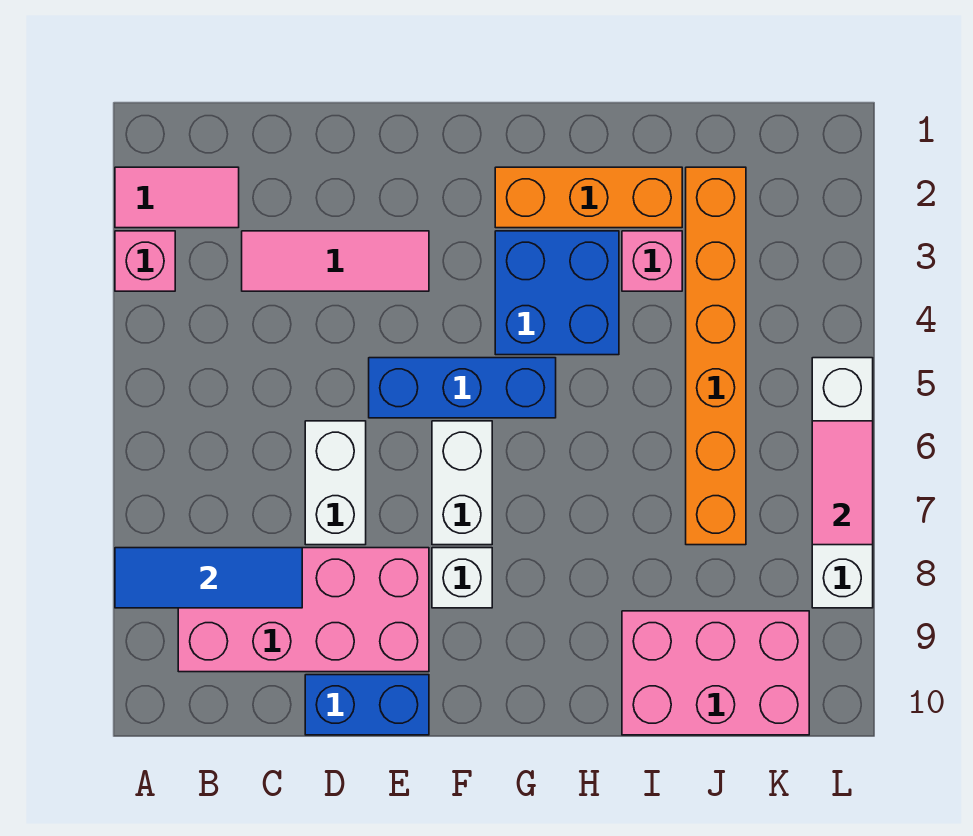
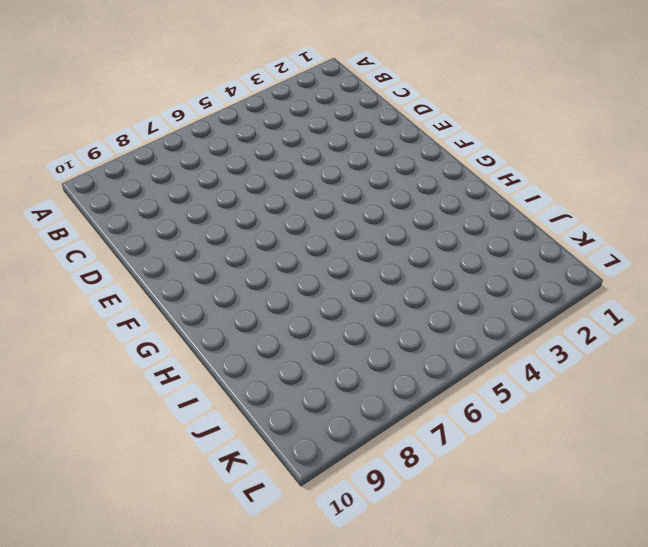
none -> pink 1x2 tile [115,167,239,228]
none -> pink 1x1 brick [115,231,175,291]
none -> pink 2x4 brick [178,548,429,672]

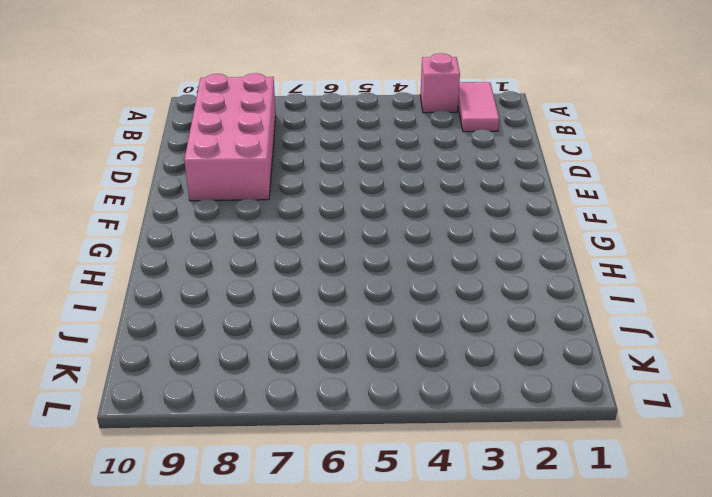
none -> pink 1x3 tile [242,231,429,291]
none -> white 1x2 brick [305,421,366,545]
none -> blue 1x2 brick [305,675,429,735]

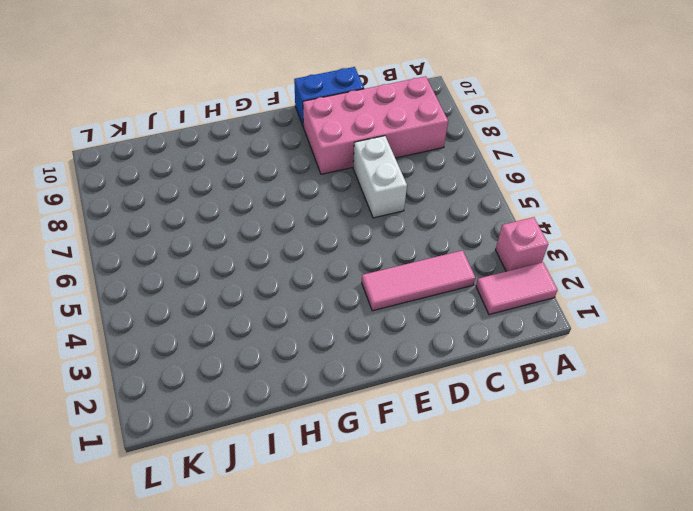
none -> blue 1x3 brick [369,358,556,418]
none -> white 1x2 brick [432,421,492,545]
none -> white 1x1 brick [432,548,492,608]

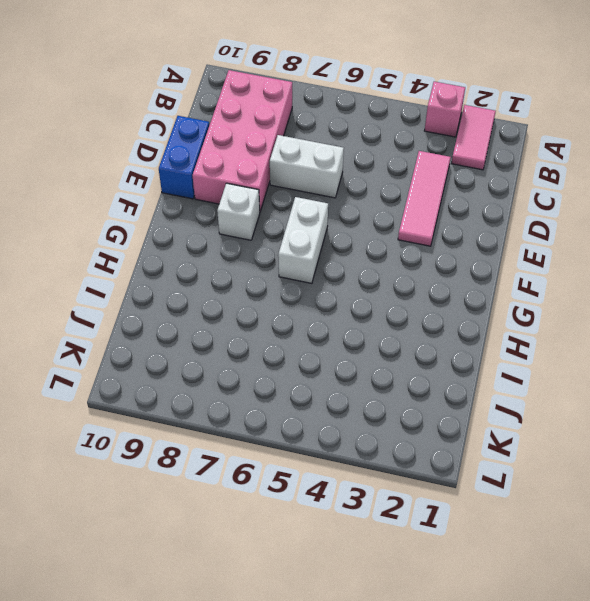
white 1x2 brick [278,197,328,283] -> white 1x2 brick turned to [432,421,492,545]
none -> blue 1x3 brick [369,358,556,418]
none -> orange 1x3 brick [495,167,682,228]
none -> blue 2x2 brick [495,231,619,355]

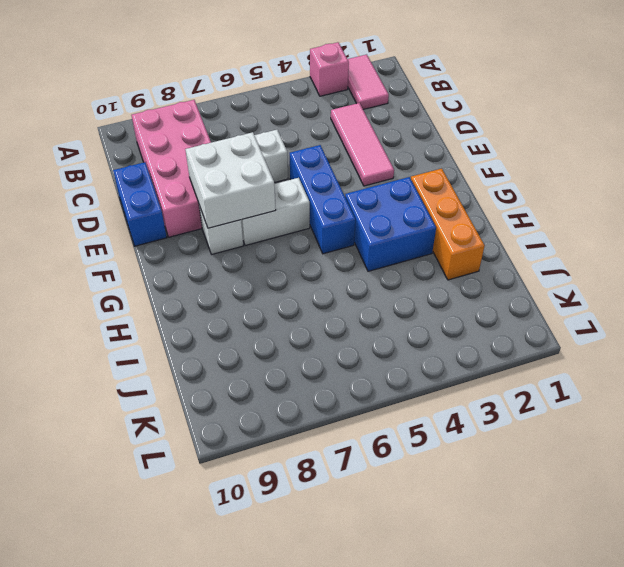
white 2x2 brick [185,132,276,228] -> none
none -> pink 1x1 brick [622,231,682,291]
none -> pink 2x3 brick [622,611,809,735]
none -> orange 1x6 brick [686,167,746,545]

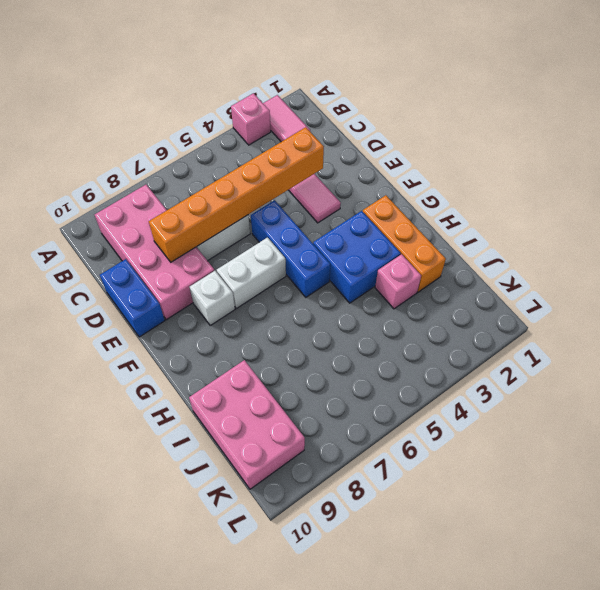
orange 1x6 brick [149,127,324,262] -> orange 1x6 brick moved to [686,167,746,545]
none -> white 1x4 brick [812,358,873,608]
none -> blue 1x3 tile [115,548,302,608]
none -> pink 1x2 tile [812,421,873,545]

